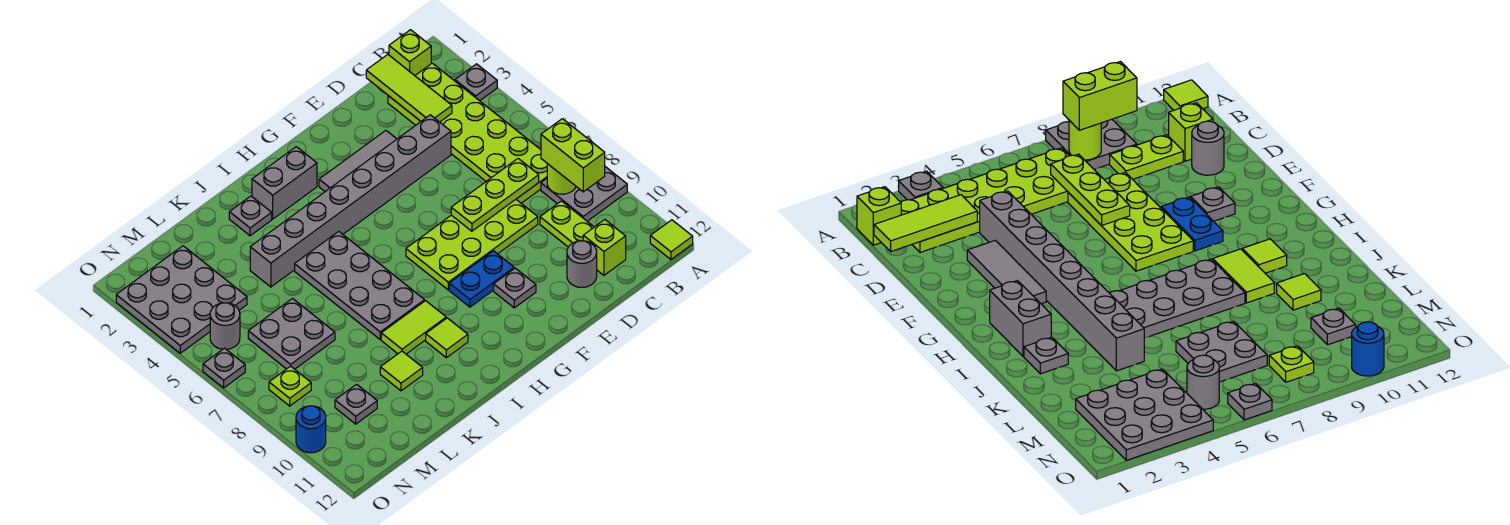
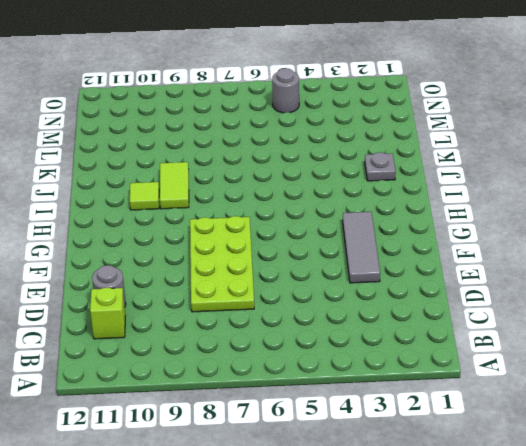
none -> grey 1x1 plate [455,64,497,101]
none -> grey 2x2 plate [541,167,627,221]
none -> lime 1x1 tile [650,220,693,259]
none -> lime 1x1 brick [389,30,431,76]

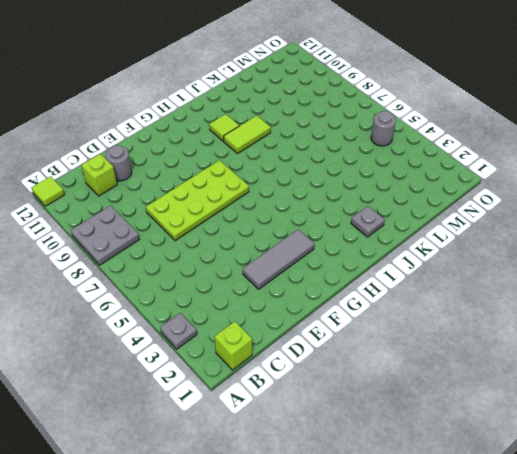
none -> lime 2x6 plate [388,63,547,203]
none -> lime 1x2 plate [540,201,594,247]
none -> grey 1x8 brick [250,115,451,287]
none -> blue 1x2 plate [449,251,514,307]

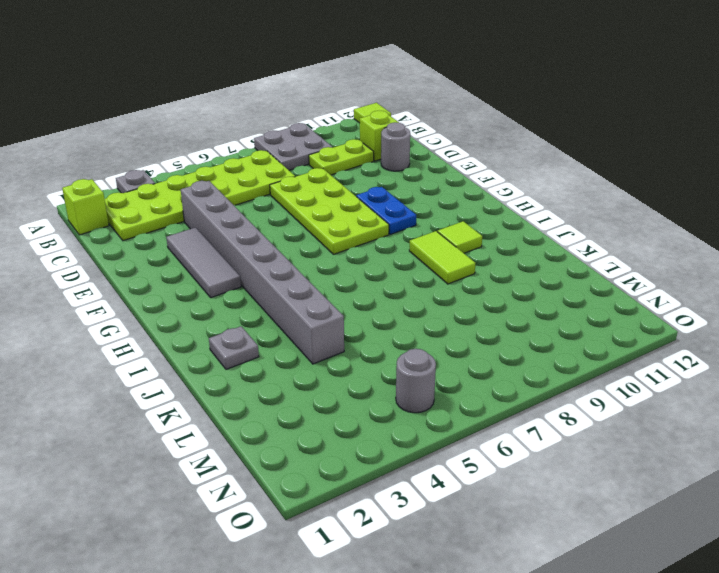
none -> grey 1x1 plate [494,268,536,308]
none -> grey 1x2 brick [252,147,317,219]
none -> grey 2x4 plate [295,231,425,339]
none -> lime 1x1 tile [380,351,423,391]

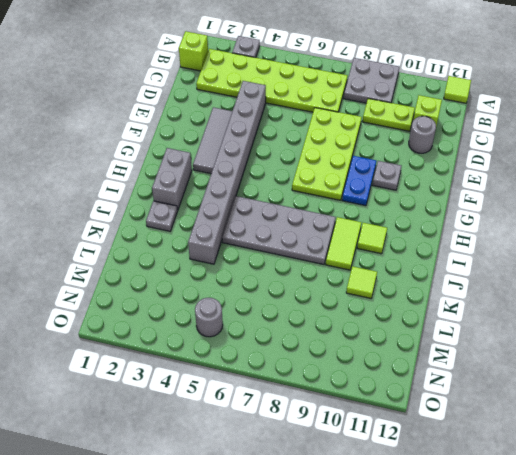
none -> grey 2x2 plate [248,299,335,369]
none -> grey 3x3 plate [116,246,247,353]
none -> grey 1x1 plate [335,384,377,424]
none -> lime 1x1 plate [269,366,311,406]

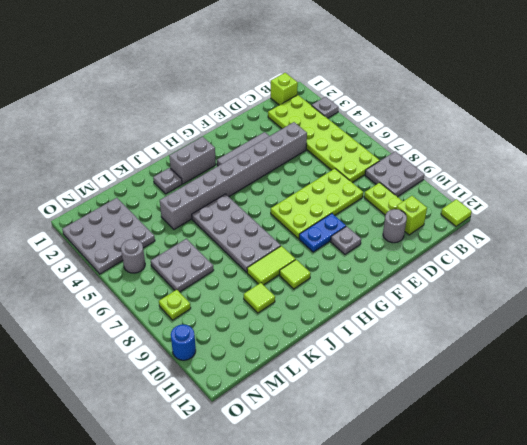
none -> grey 1x1 plate [335,384,377,424]
none -> grey 1x1 plate [203,348,245,388]
none -> lime 1x1 round brick [547,164,576,194]
none -> lime 1x3 tile [366,55,452,122]

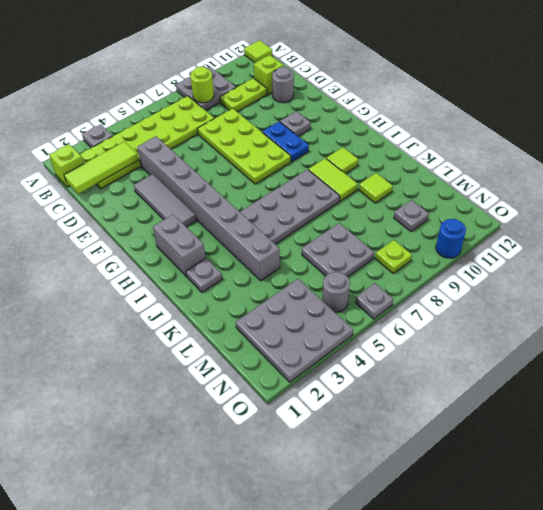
none -> lime 1x3 plate [451,159,539,231]
none -> lime 1x2 brick [541,119,605,192]

